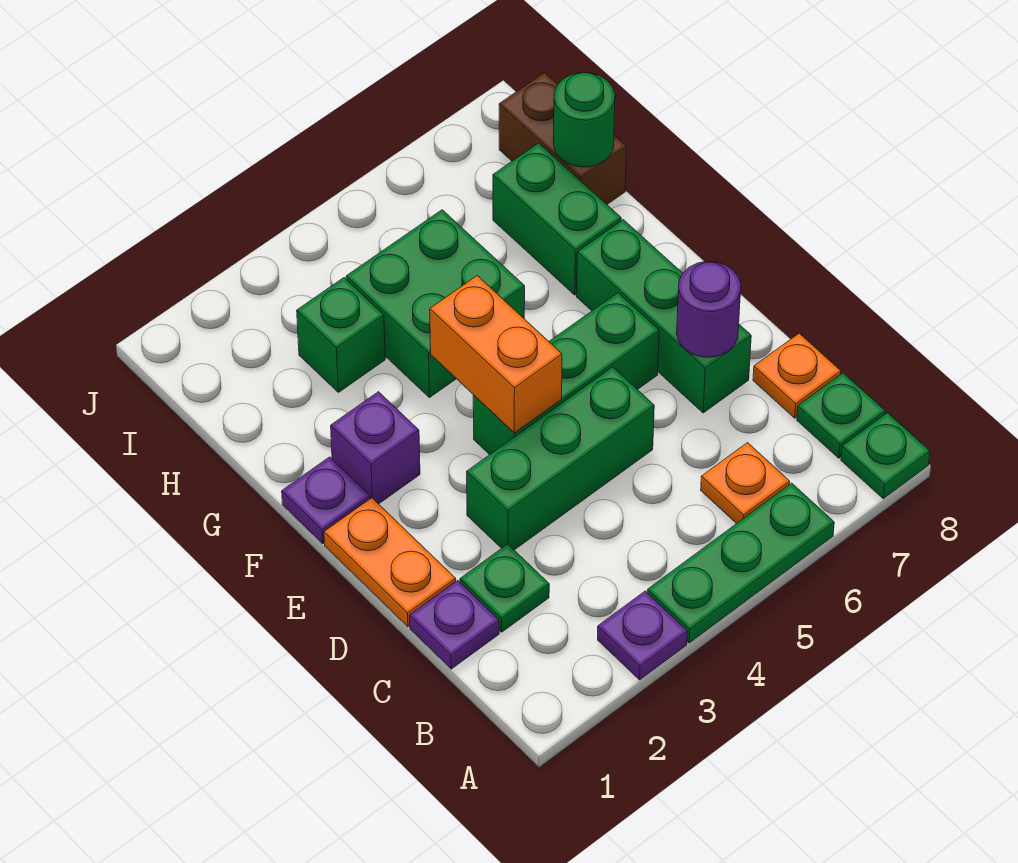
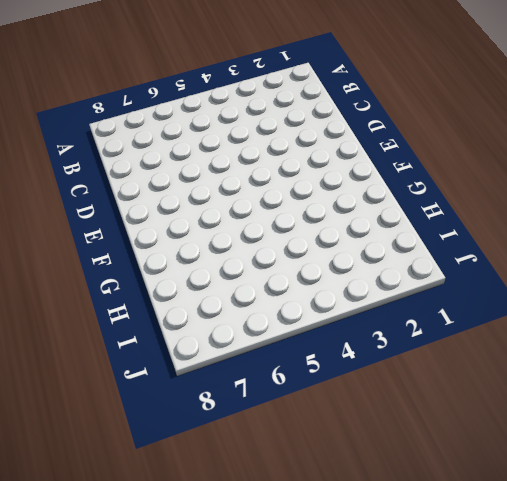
none -> purple 1x1 plate [598,591,688,680]
none -> green 1x3 plate [647,483,834,643]
none -> green 1x1 plate [841,413,930,499]

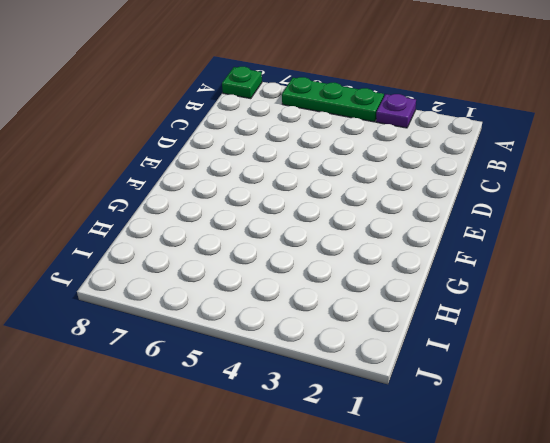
none -> orange 1x1 plate [701,443,790,524]
none -> green 1x1 plate [797,373,885,458]
none -> purple 1x1 plate [410,580,499,669]

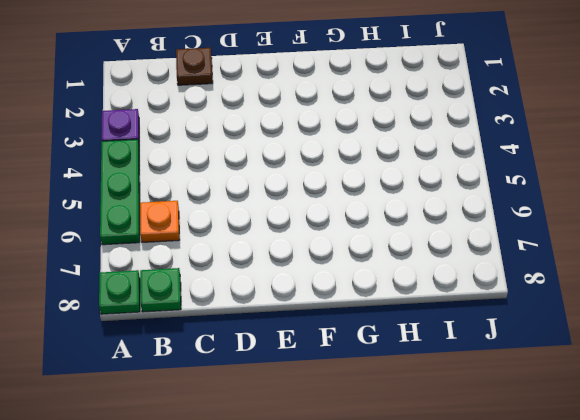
brown 1x1 plate [176,48,213,85] -> purple 1x1 plate [410,580,499,669]
none -> green 1x1 plate [460,544,549,632]
none -> orange 1x1 plate [753,333,841,418]
none -> orange 1x2 plate [324,498,456,627]

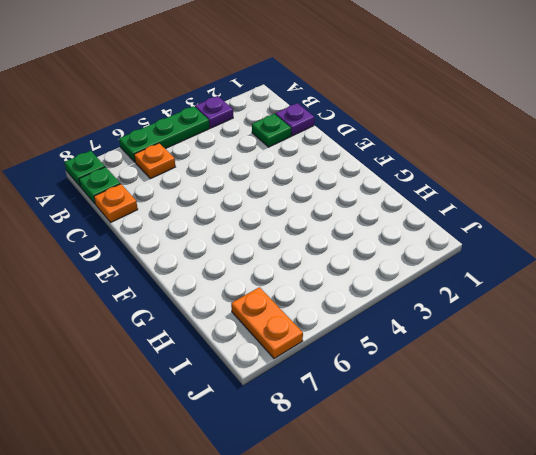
orange 1x2 plate [231,287,303,359] -> orange 1x2 plate moved to [324,498,456,627]
none -> green 1x3 brick [467,367,654,550]
none -> green 1x3 brick [577,220,751,413]
none -> green 1x3 brick [473,293,659,455]

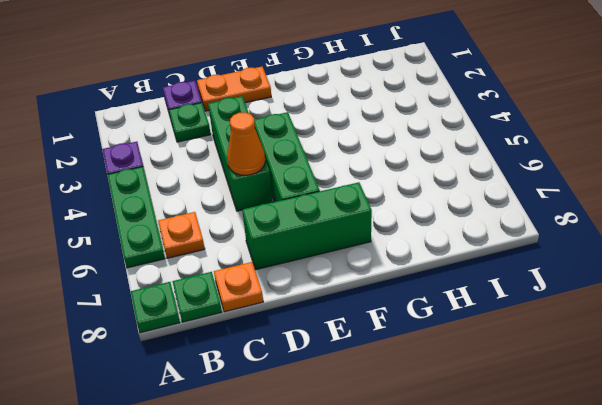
orange 1x1 cone [227,112,266,175] -> none
none -> purple 1x1 plate [282,457,370,544]
none -> purple 1x1 brick [331,392,420,504]
none -> green 2x2 brick [346,210,525,398]

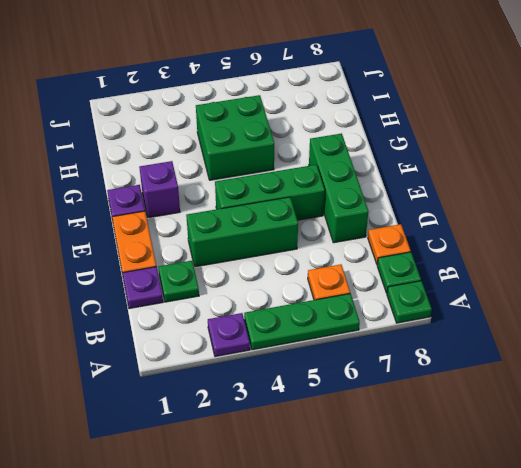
none -> green 1x2 brick [493,143,621,295]
none -> green 1x1 brick [297,278,385,392]
none -> brown 1x2 brick [499,73,626,204]

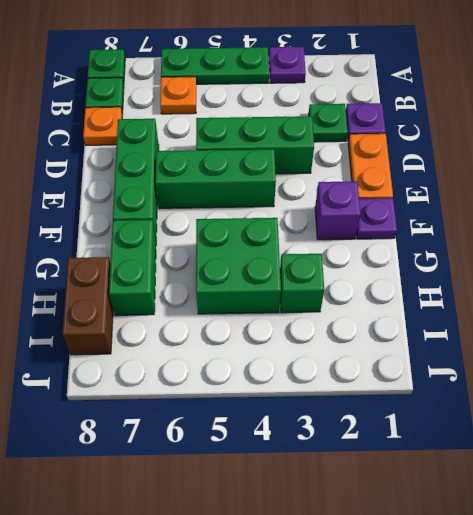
none -> purple 1x1 round brick [677,261,741,357]
none -> orange 1x2 brick [430,276,562,433]
none -> green 1x1 round brick [554,72,615,167]

